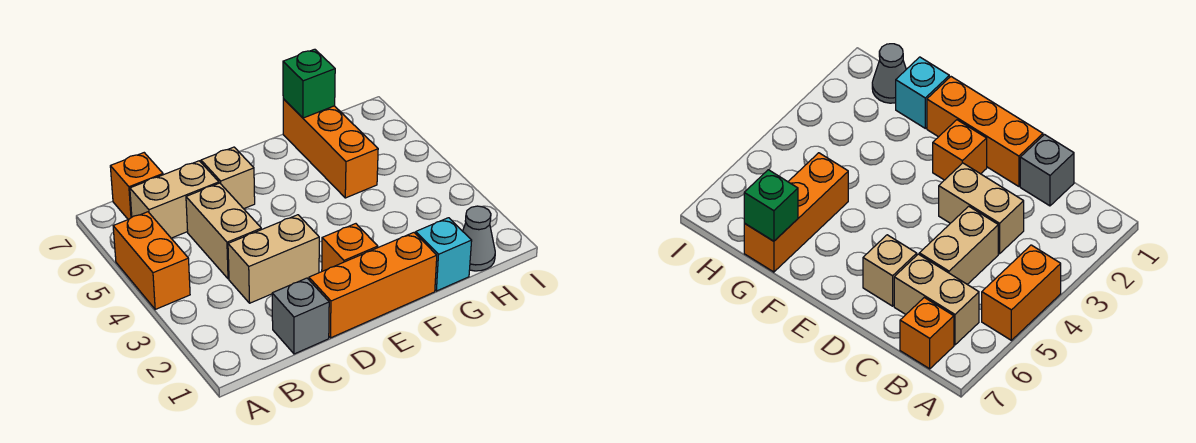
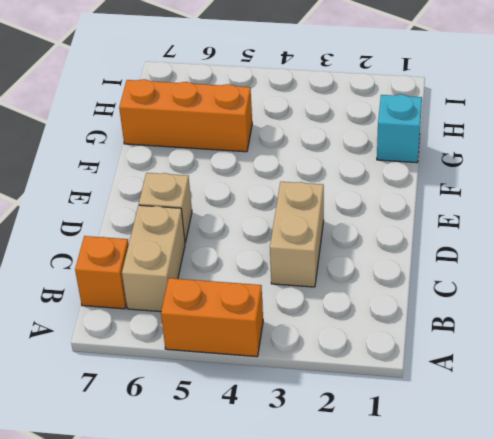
none -> grey 1x1 brick [272,278,329,354]
none -> tan 1x2 brick [186,183,261,279]
none -> orange 1x3 brick [309,233,437,338]

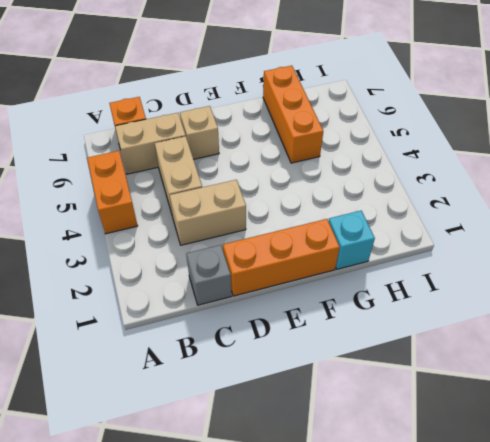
none -> orange 1x1 brick [322,224,378,271]
none -> grey 1x1 cone [463,206,495,271]
none -> green 1x1 brick [283,49,335,118]

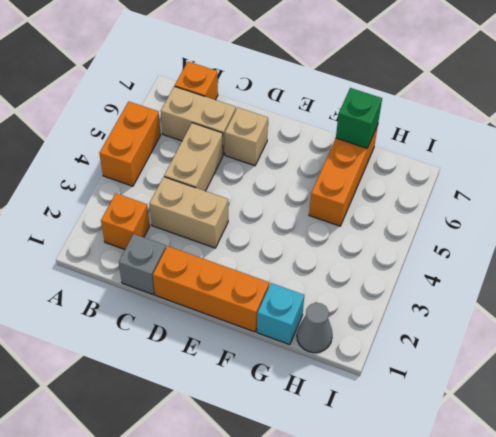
orange 1x1 brick [101,193,150,250] -> orange 1x1 brick moved to [322,224,378,271]

